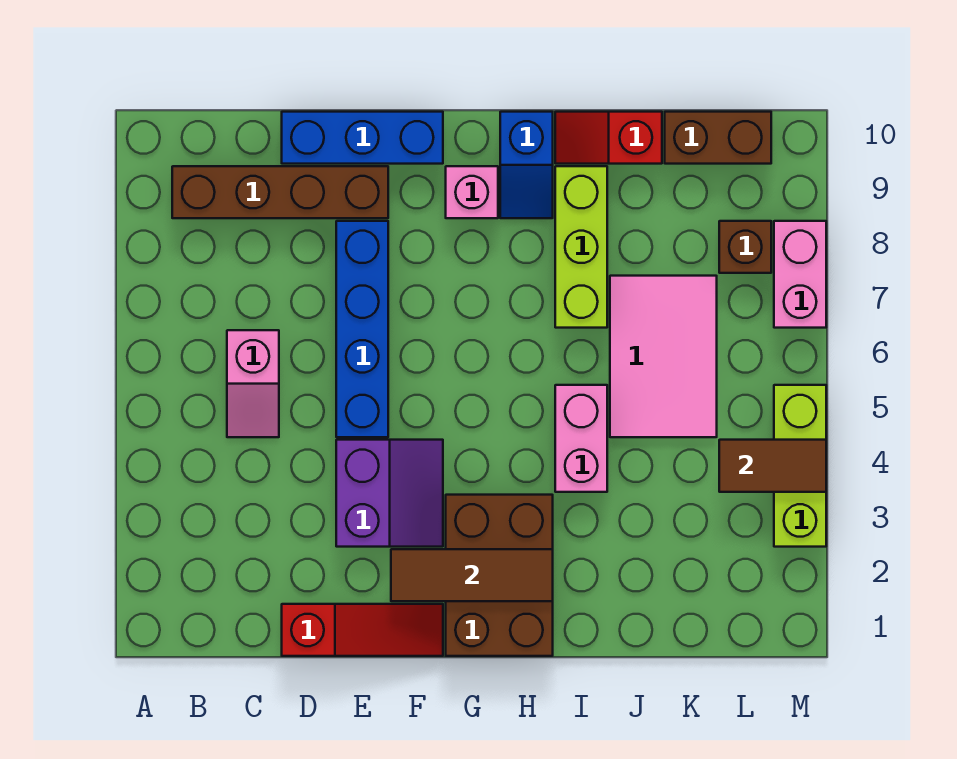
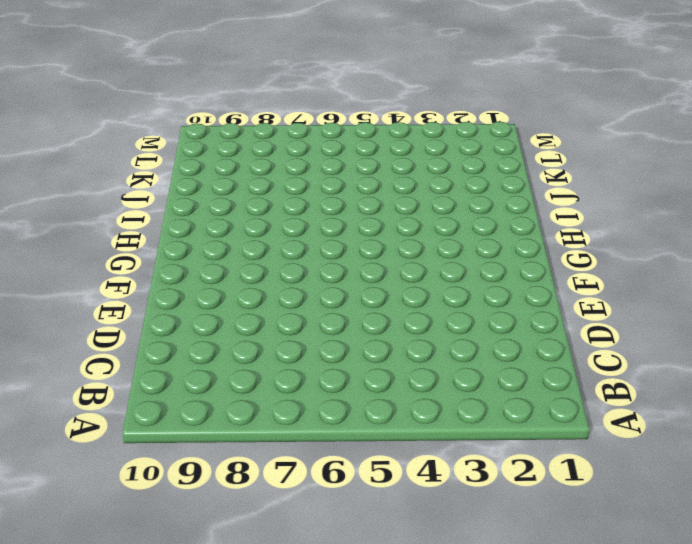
none -> brown 1x4 brick [172,166,388,218]
none -> pink 1x2 slope [227,330,279,437]
none -> red 1x3 slope [282,604,443,656]

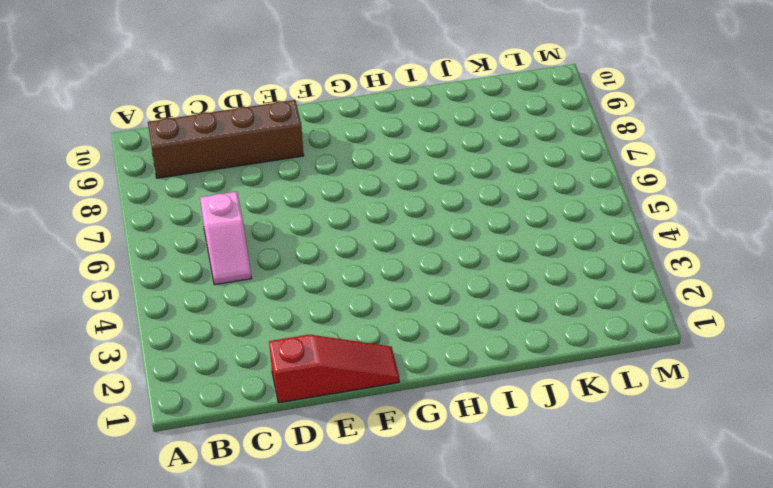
none -> blue 1x3 brick [282,112,443,164]
none -> purple 2x2 slope [336,440,443,547]
none -> blue 1x4 brick [336,221,388,437]

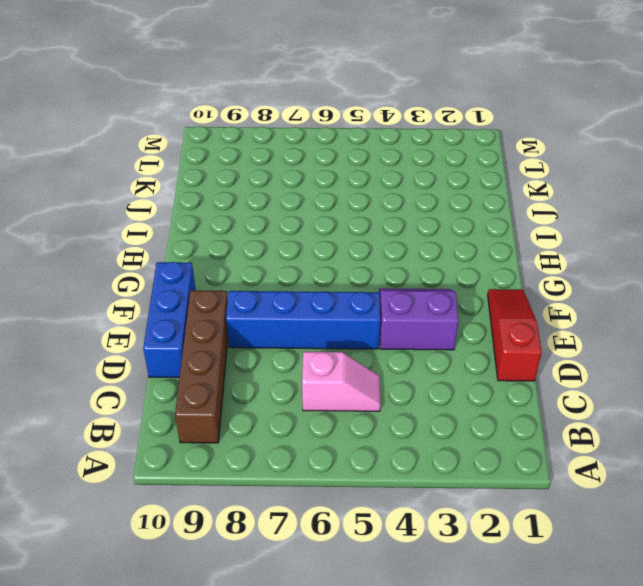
none -> brown 2x3 brick [446,495,553,656]
none -> pink 1x1 brick [446,166,498,218]
none -> blue 1x2 slope [500,112,553,218]

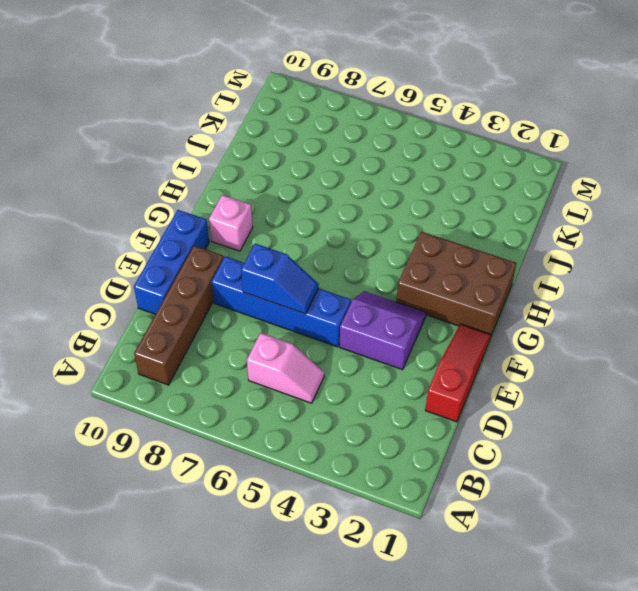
blue 1x2 slope [241,244,319,314] -> blue 1x2 slope moved to [500,112,553,218]
none -> pink 1x2 brick [555,385,607,492]
none -> lime 1x3 brick [555,166,607,328]
none -> red 1x2 slope [555,112,662,164]

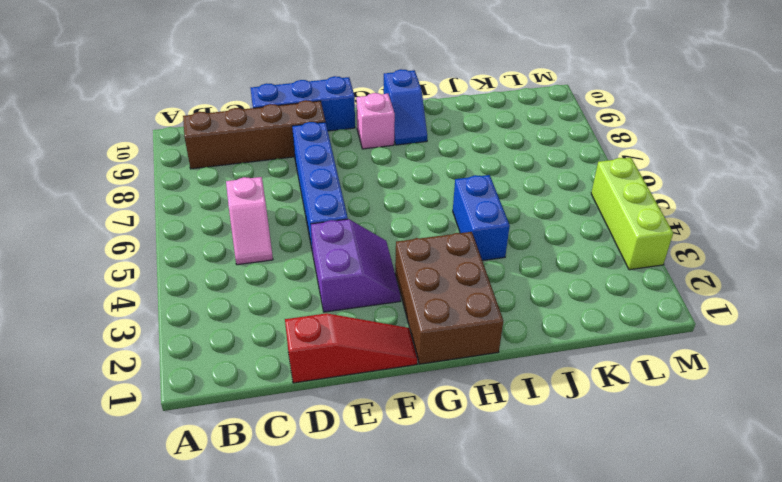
blue 1x2 brick [453,175,510,261] -> pink 1x2 brick [555,385,607,492]
none -> lime 1x3 brick [555,166,607,328]
none -> red 1x2 slope [555,112,662,164]
none -> pink 2x3 tile [610,276,717,437]

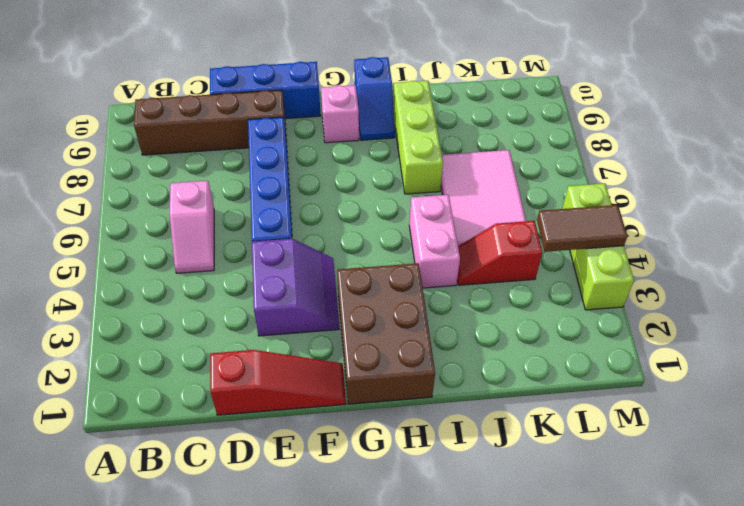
red 1x2 slope [457,221,542,285] -> red 1x2 slope moved to [555,112,662,164]
none -> brown 1x2 brick [665,112,771,164]
none -> brown 1x1 brick [719,221,771,273]
none -> pink 1x2 brick [774,221,826,328]

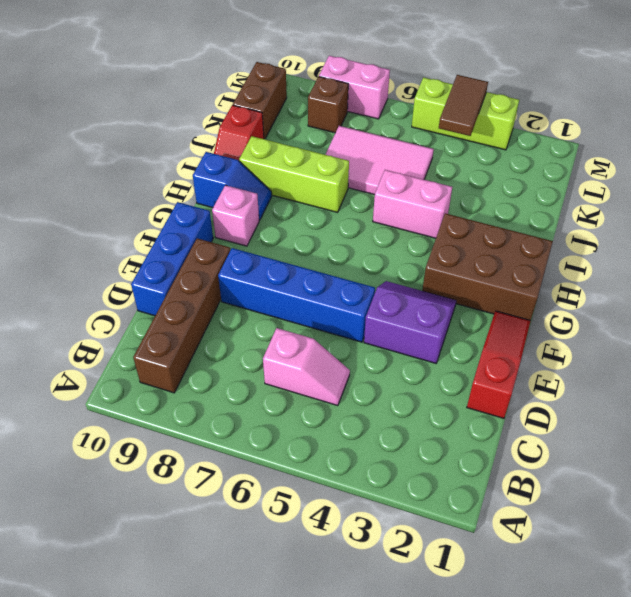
none -> brown 1x3 tile [391,549,553,601]

